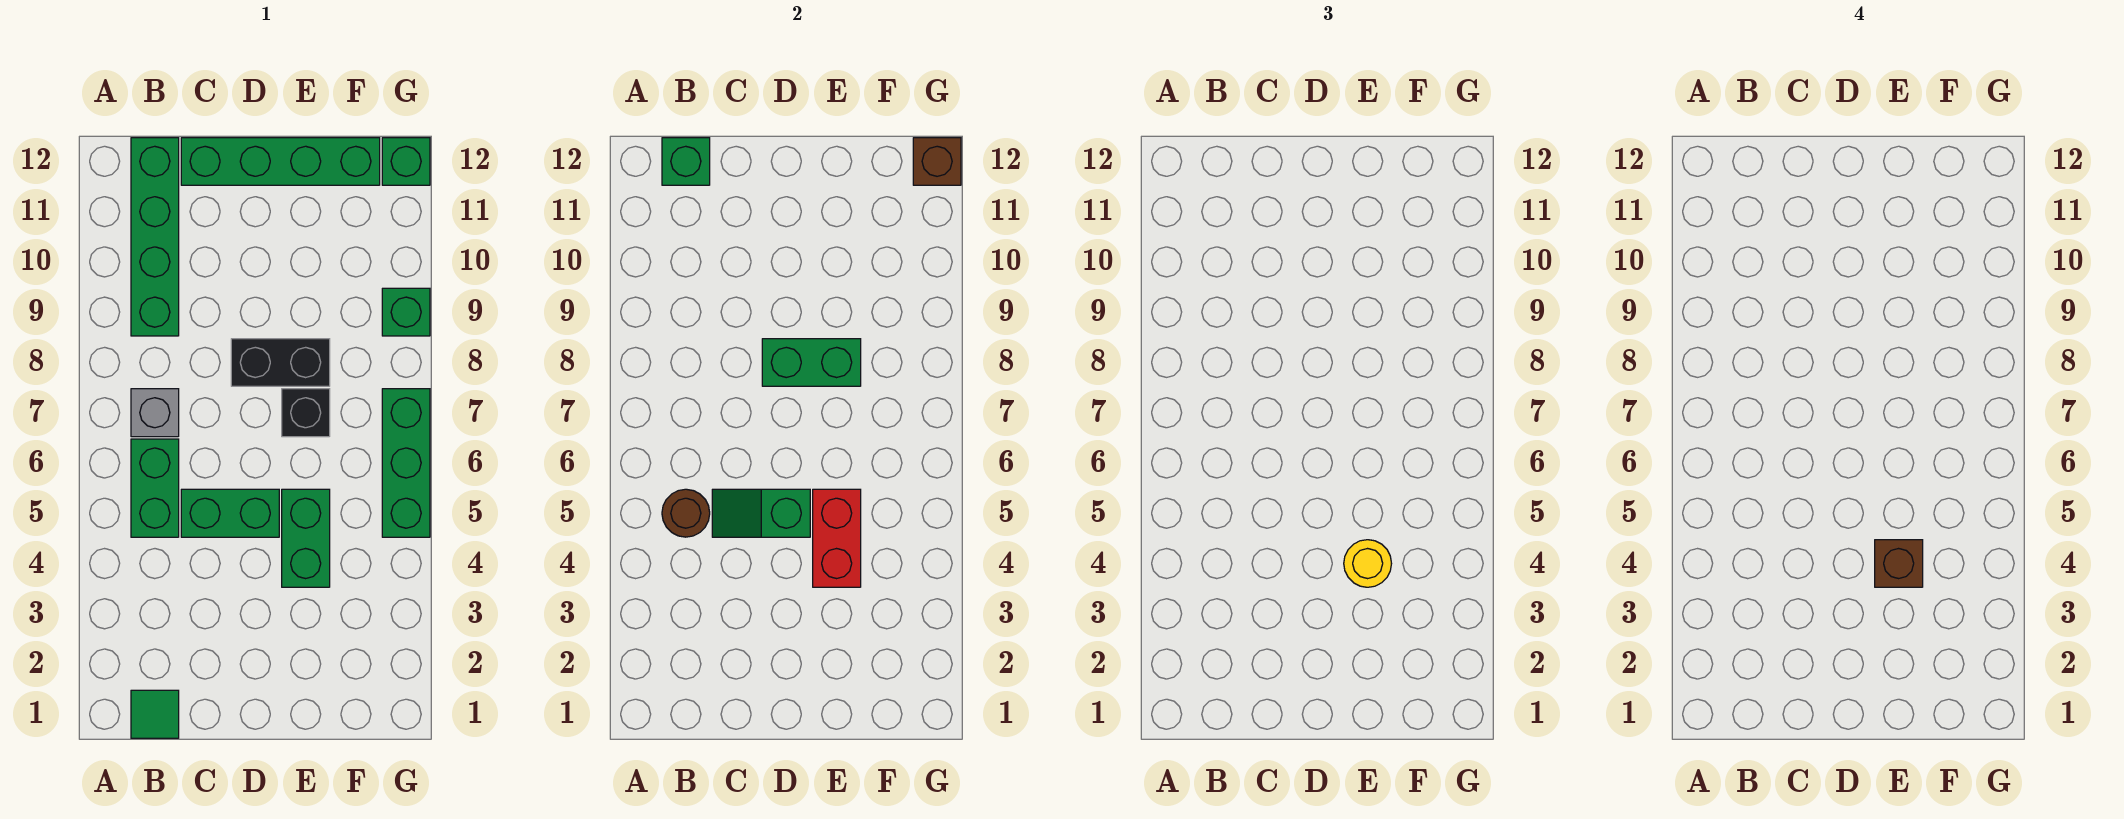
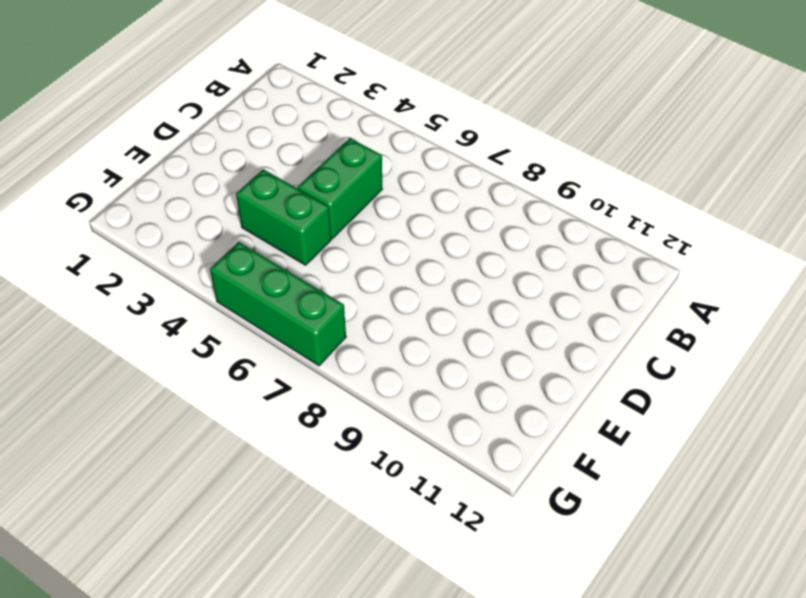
none -> green 1x1 tile [131,690,179,738]
none -> green 1x2 brick [131,439,179,537]
none -> grey 1x1 brick [131,389,179,437]

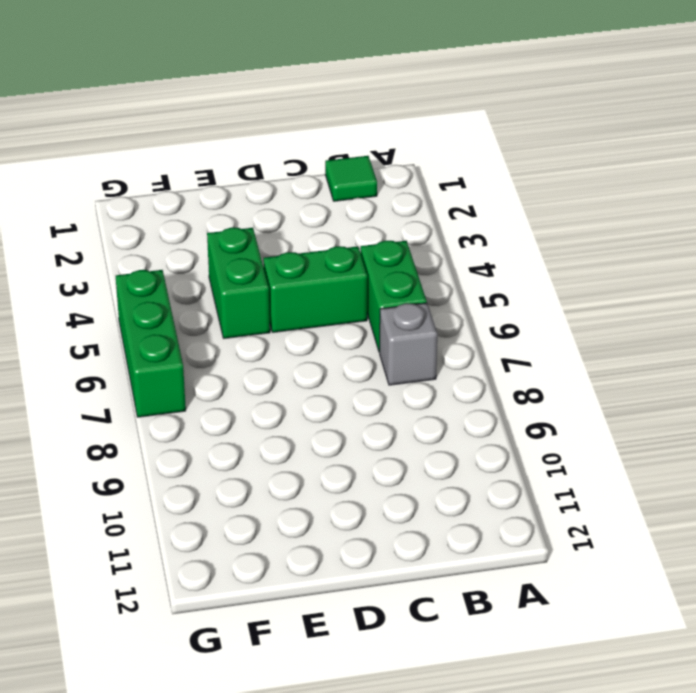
none -> green 1x4 brick [131,138,179,336]
none -> green 1x4 brick [181,138,380,185]
none -> black 1x2 brick [231,339,330,386]

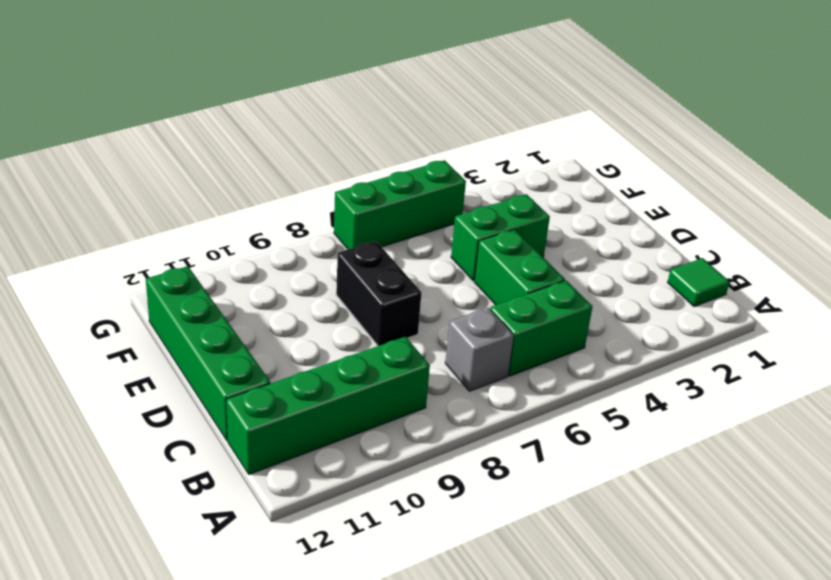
none -> black 1x1 brick [282,389,330,437]
none -> green 1x1 brick [382,288,430,336]
none -> green 1x1 brick [382,138,430,185]

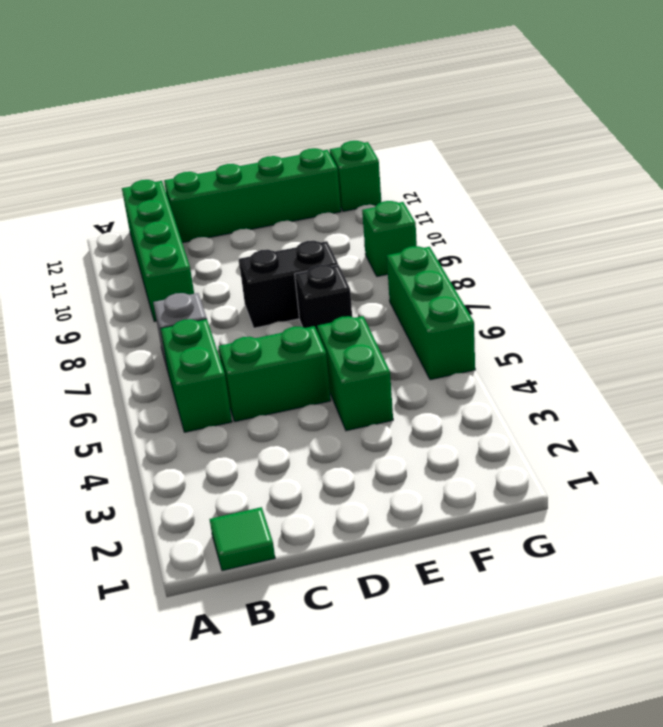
none -> brown 1x1 round brick [662,489,710,537]
none -> green 1x1 brick [662,138,710,185]
none -> green 1x2 slope [712,489,810,537]

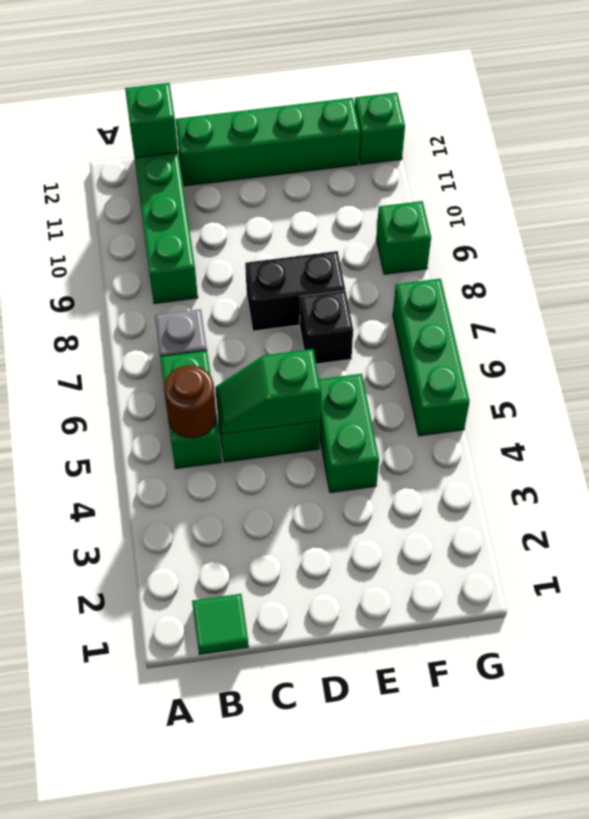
none -> green 1x2 brick [762,339,861,386]
none -> red 1x2 brick [813,489,861,587]
none -> brown 1x1 brick [913,138,961,185]

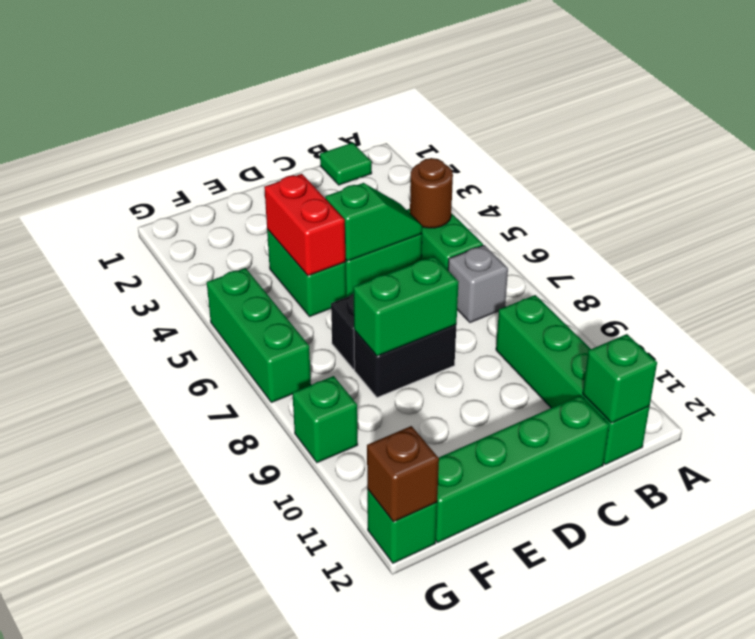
none -> yellow 1x1 round brick [1344,540,1392,587]
none -> brown 1x1 brick [1875,540,1923,587]

